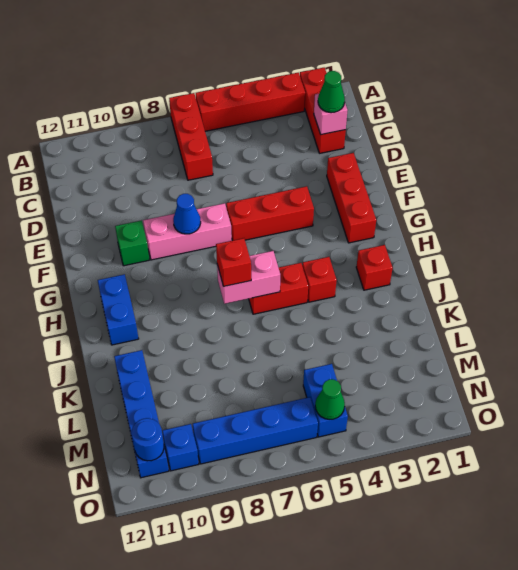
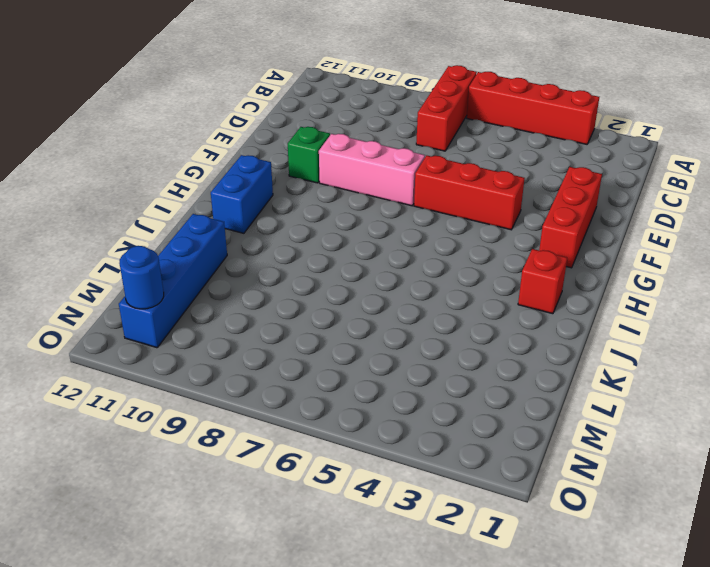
none -> red 1x3 brick [300,68,346,153]
none -> red 1x1 brick [302,257,337,302]
none -> red 1x2 brick [249,263,308,314]

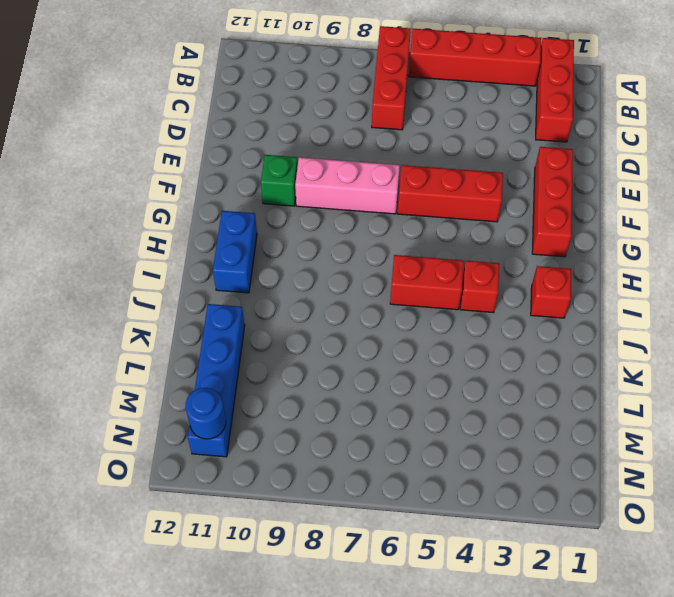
none -> blue 1x2 brick [303,364,348,437]
none -> blue 1x4 brick [193,397,318,464]
none -> blue 1x1 brick [162,424,199,471]

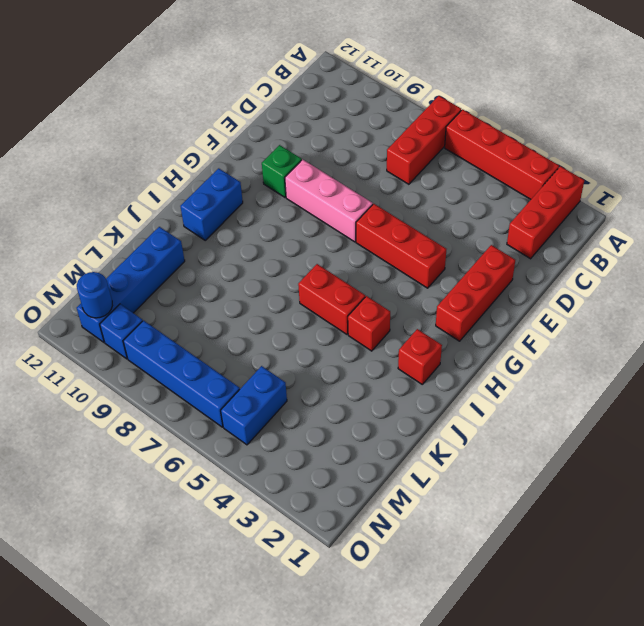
none -> pink 1x1 brick [314,94,348,135]
none -> blue 1x1 cone [173,193,201,234]
none -> pink 1x2 brick [217,251,280,304]

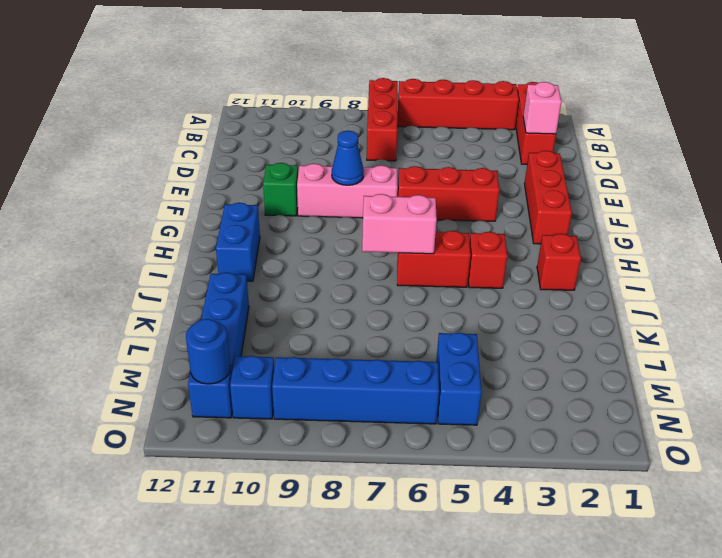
none -> green 1x1 cone [315,379,345,420]
none -> green 1x1 cone [318,71,345,113]
none -> red 1x1 brick [216,238,251,286]

